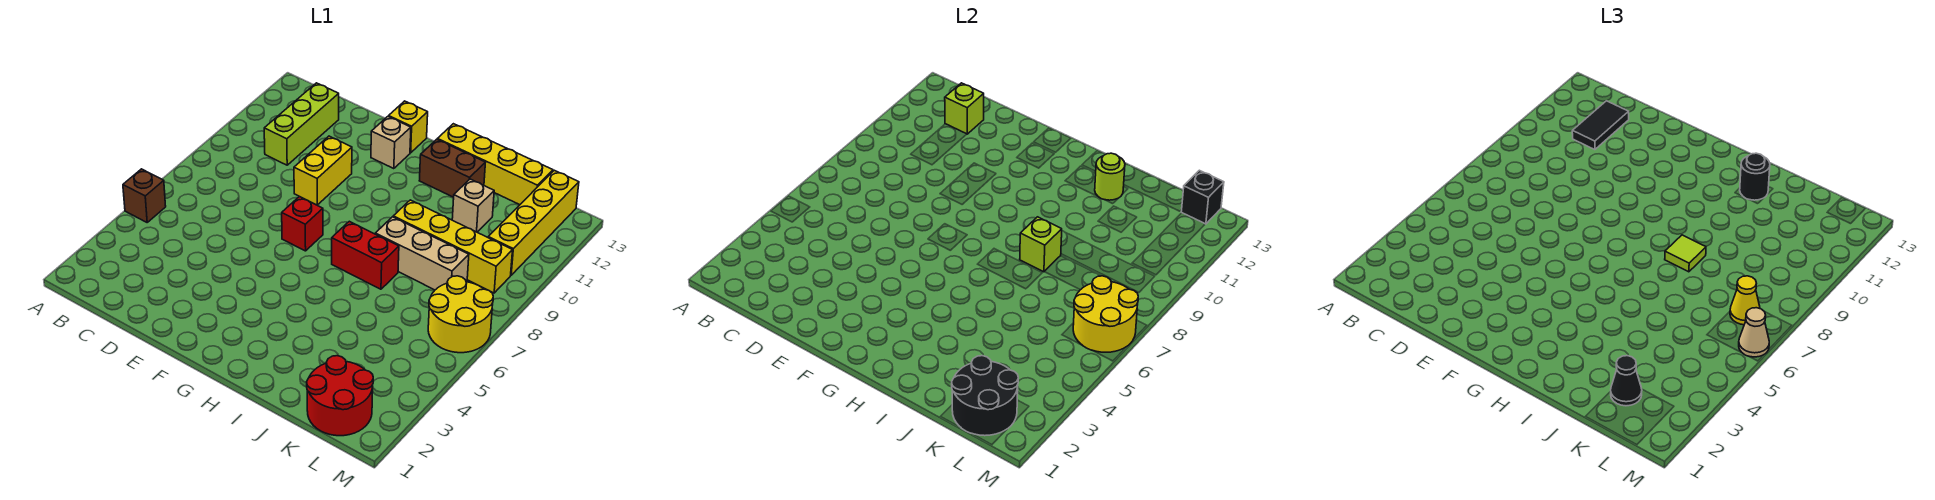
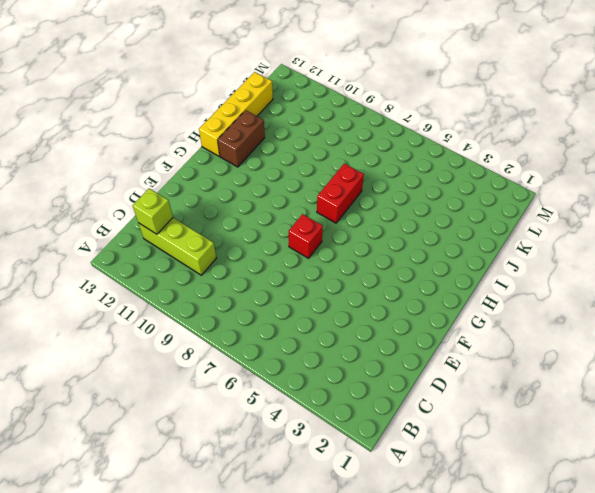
none -> brown 1x1 brick [123,169,166,222]
none -> yellow 1x2 brick [294,136,352,205]
none -> tan 1x1 brick [371,116,411,169]

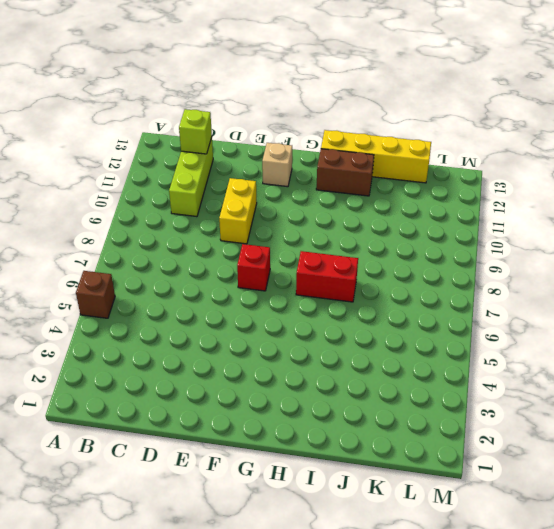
none -> yellow 1x1 brick [389,101,428,153]
none -> tan 1x3 brick [375,217,469,290]
none -> yellow 1x4 brick [393,200,513,293]

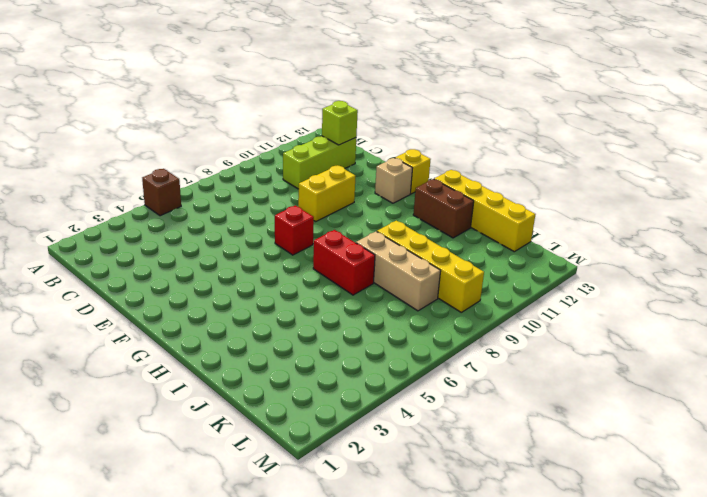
none -> tan 1x1 brick [452,179,494,232]
none -> red 2x2 round brick [307,356,373,436]
none -> yellow 2x2 round brick [428,276,493,353]

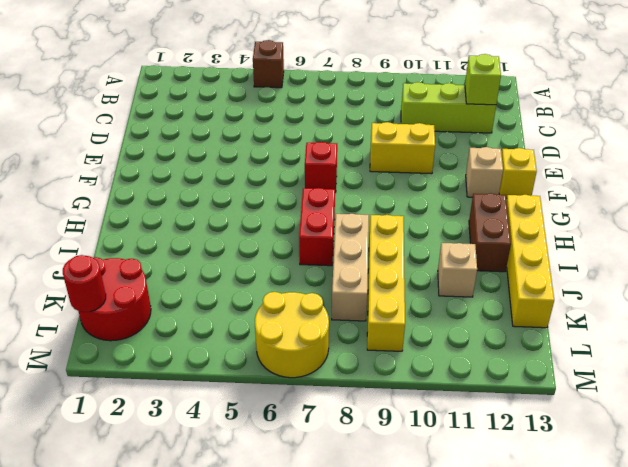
red 1x1 round brick [63,255,106,312] -> black 2x2 round brick [952,356,1018,436]
none -> yellow 1x4 brick [488,170,579,275]
none -> lime 1x1 brick [1020,217,1062,272]
none -> lime 1x1 round brick [1095,153,1125,200]

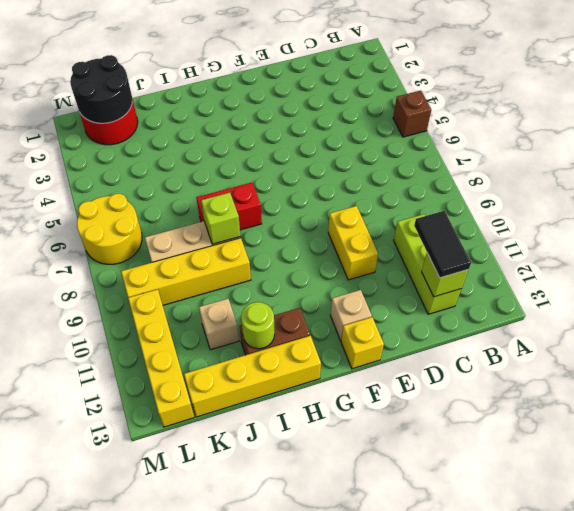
none -> red 1x1 brick [282,197,323,251]
none -> yellow 2x2 round brick [1073,276,1138,352]
none -> black 1x1 brick [1181,170,1224,224]

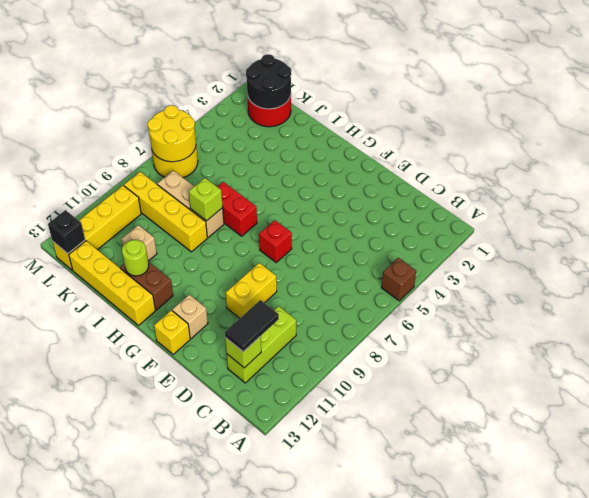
none -> lime 1x1 tile [1665,235,1706,272]
none -> black 1x1 round brick [1740,153,1770,200]
none -> black 1x1 cone [1611,356,1642,406]

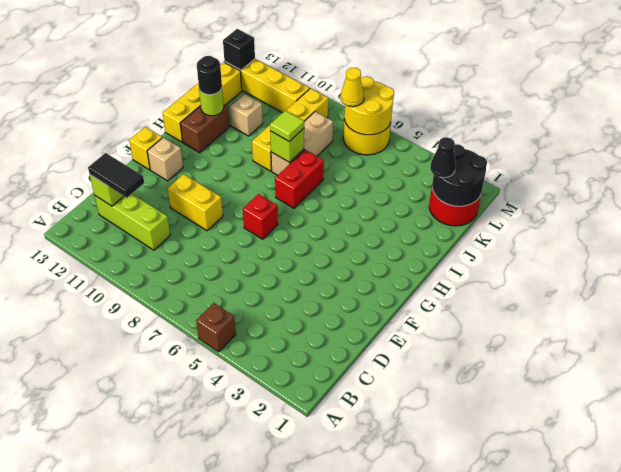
none -> tan 1x1 cone [1739,308,1769,357]

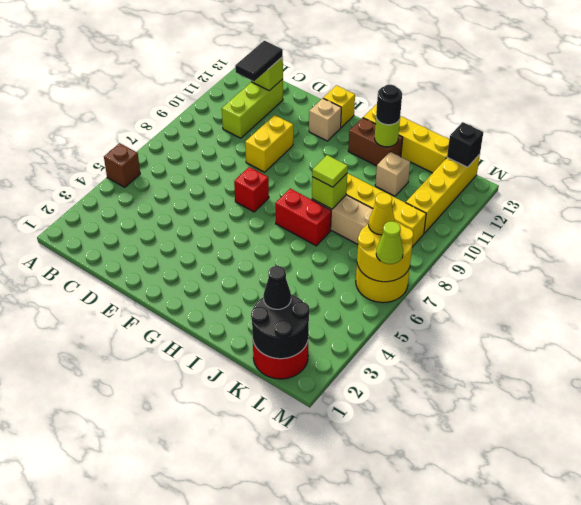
lime 1x1 cone [376,221,403,264] -> tan 1x1 cone [1739,308,1769,357]

